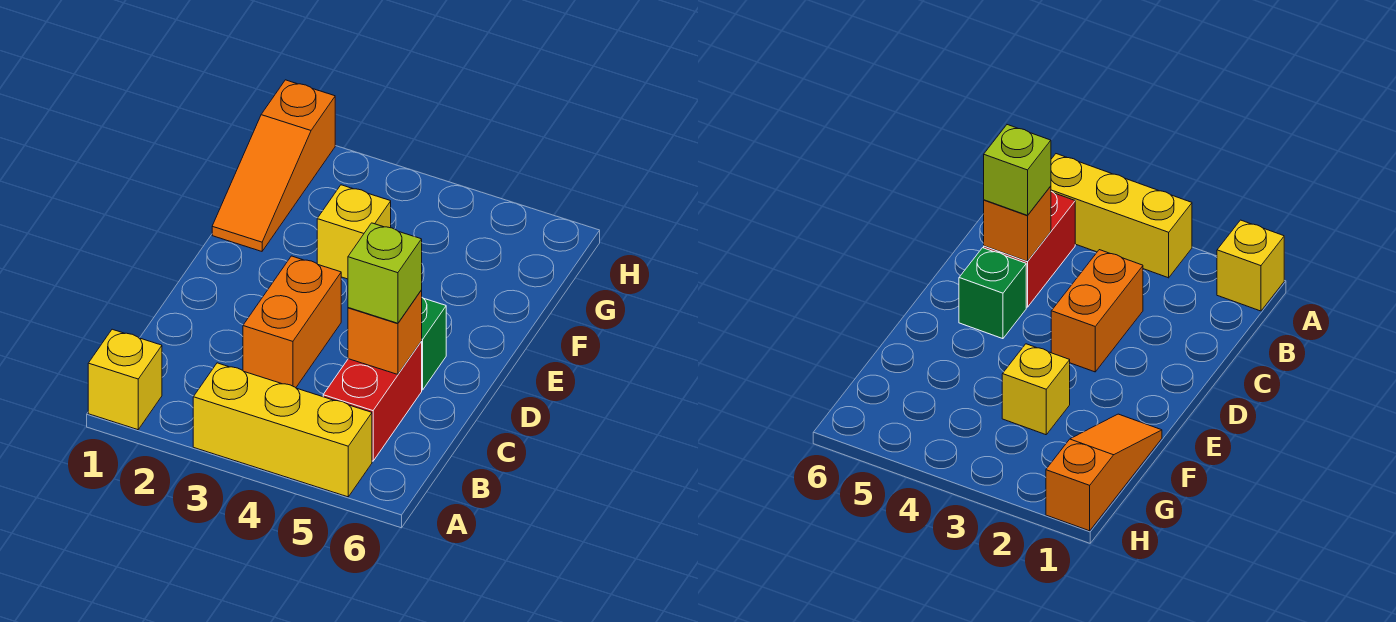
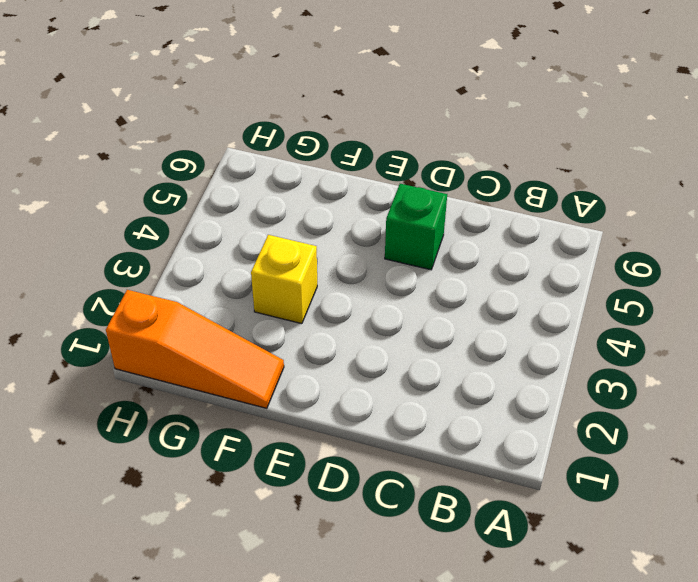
none -> yellow 1x1 brick [88,329,162,430]
none -> yellow 1x3 brick [193,363,372,497]

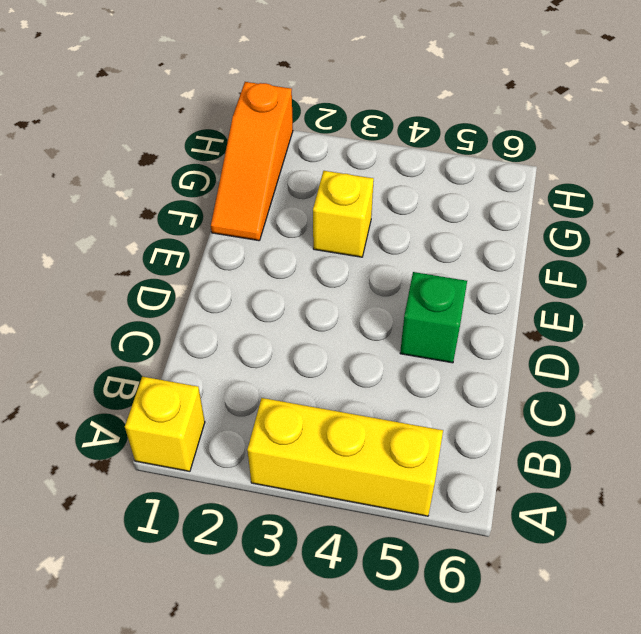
none -> red 1x2 brick [323,342,422,461]
none -> orange 1x2 brick [243,256,341,388]

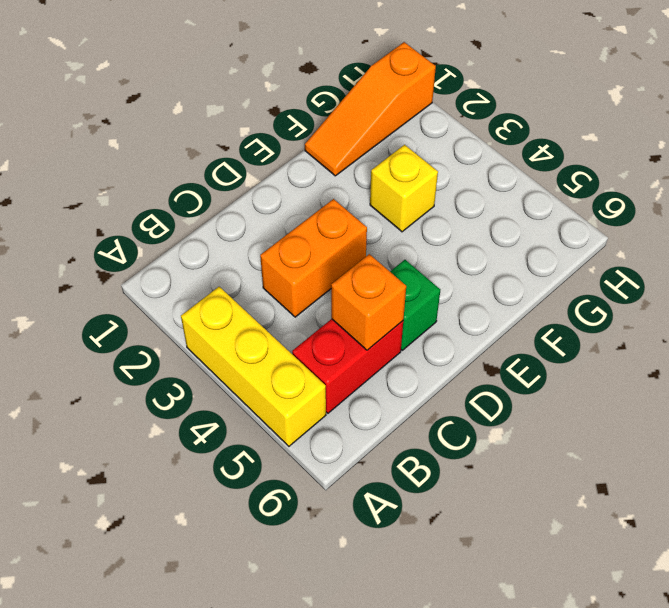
none -> yellow 1x1 brick [88,329,162,430]
none -> lime 1x1 brick [348,223,422,323]

